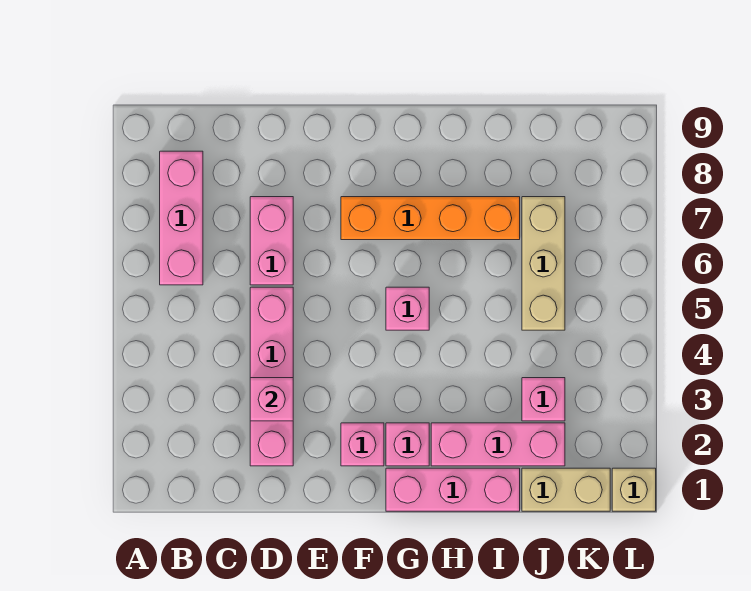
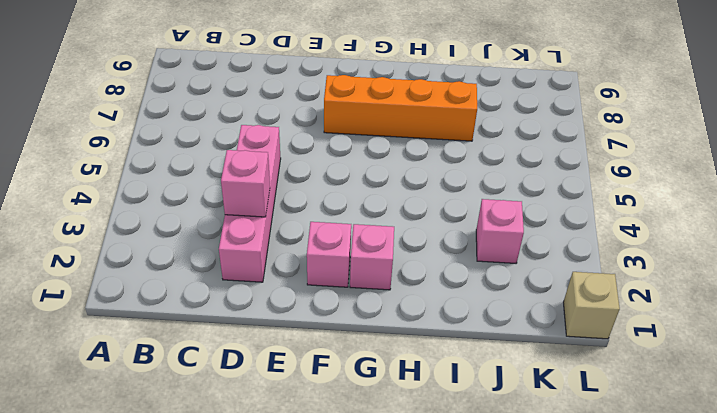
none -> pink 1x3 brick [160,151,203,285]
none -> pink 1x2 brick [250,197,293,285]
none -> pink 1x3 brick [386,468,520,511]

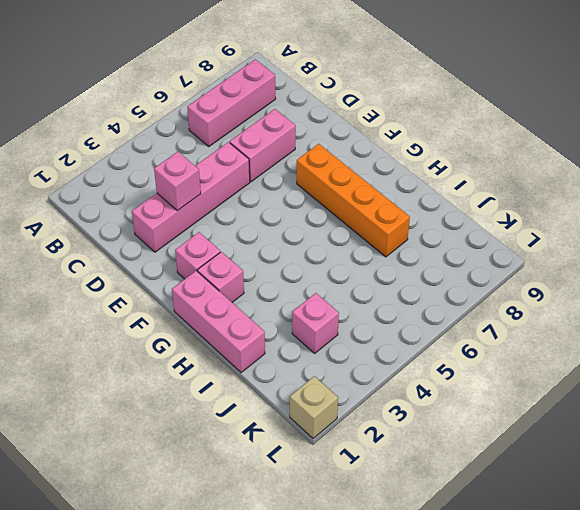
none -> pink 1x1 brick [386,287,429,330]
none -> pink 1x3 brick [431,423,565,466]
none -> tan 1x2 brick [522,468,610,511]

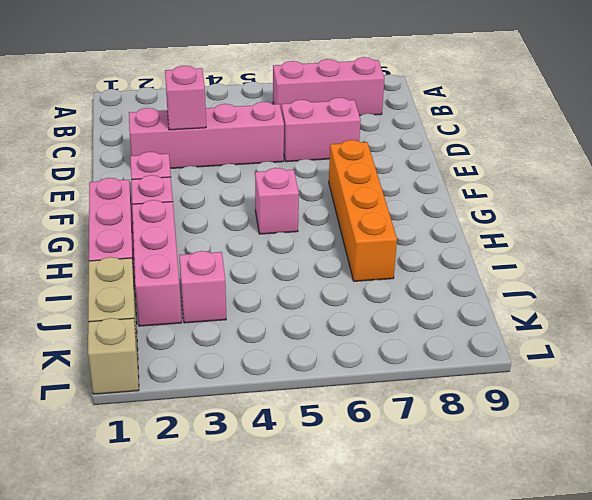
none -> tan 1x3 brick [522,197,565,330]

